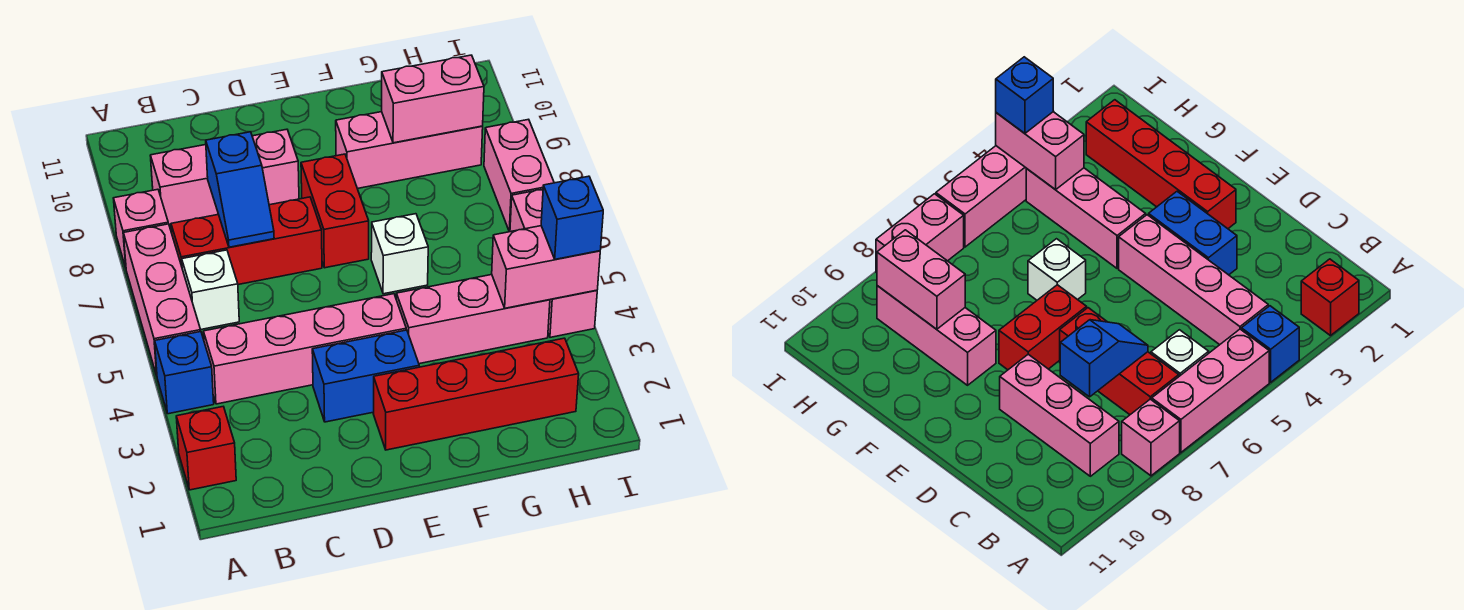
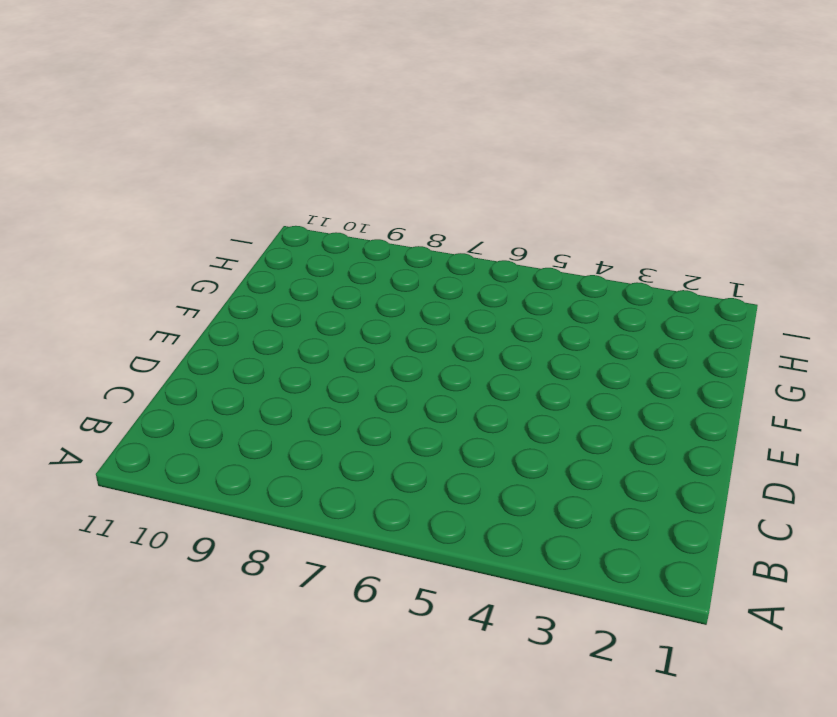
none -> red 1x1 brick [176,407,236,490]
none -> blue 1x1 brick [155,332,214,414]
none -> pink 1x3 brick [124,224,201,375]

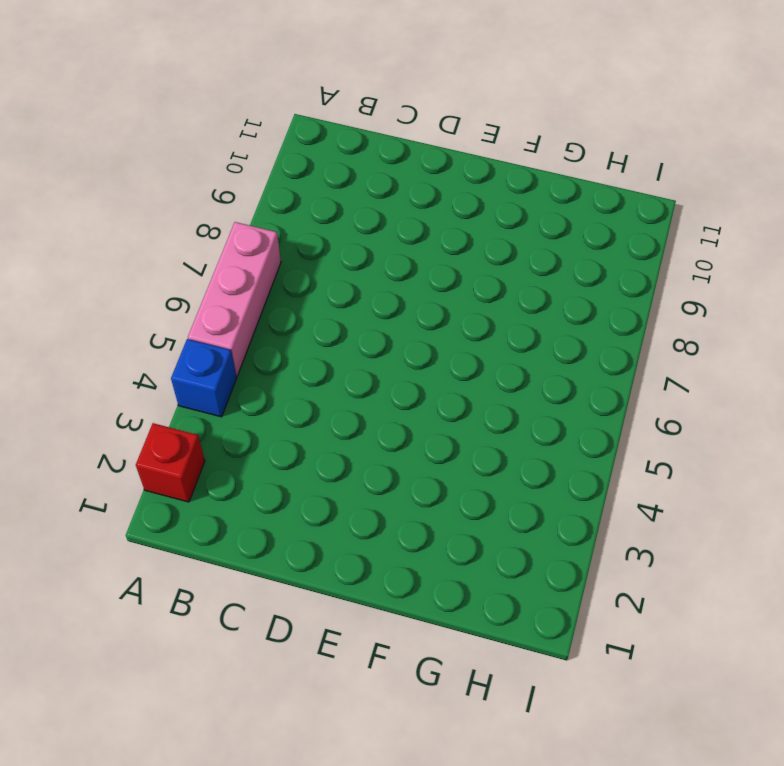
none -> pink 1x1 brick [113,189,168,267]
none -> pink 1x4 brick [203,294,406,404]
none -> white 1x1 brick [182,250,239,329]

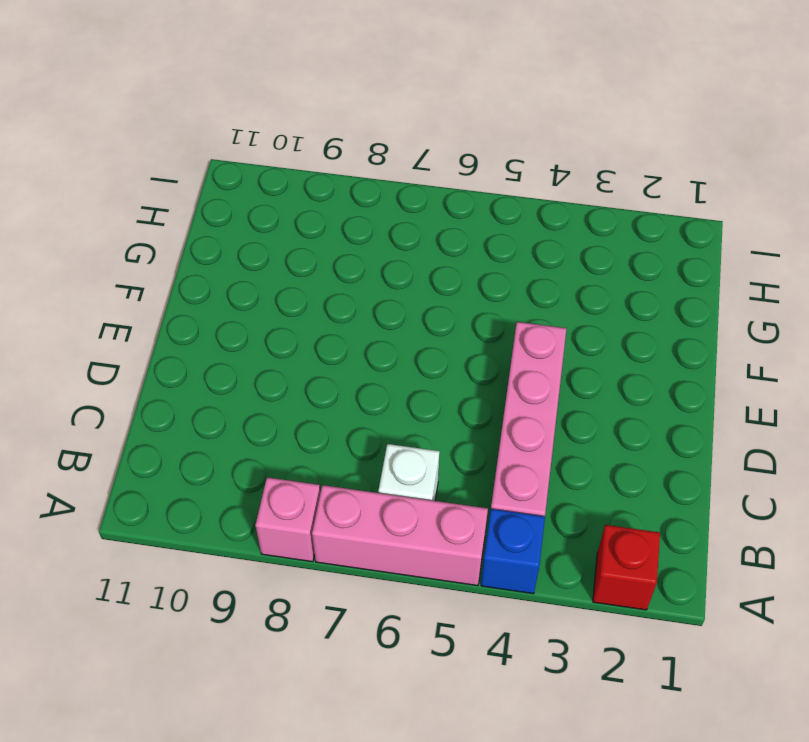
none -> red 1x3 brick [171,197,322,285]
none -> pink 1x3 brick [150,129,299,224]
none -> blue 1x2 brick [312,330,419,422]

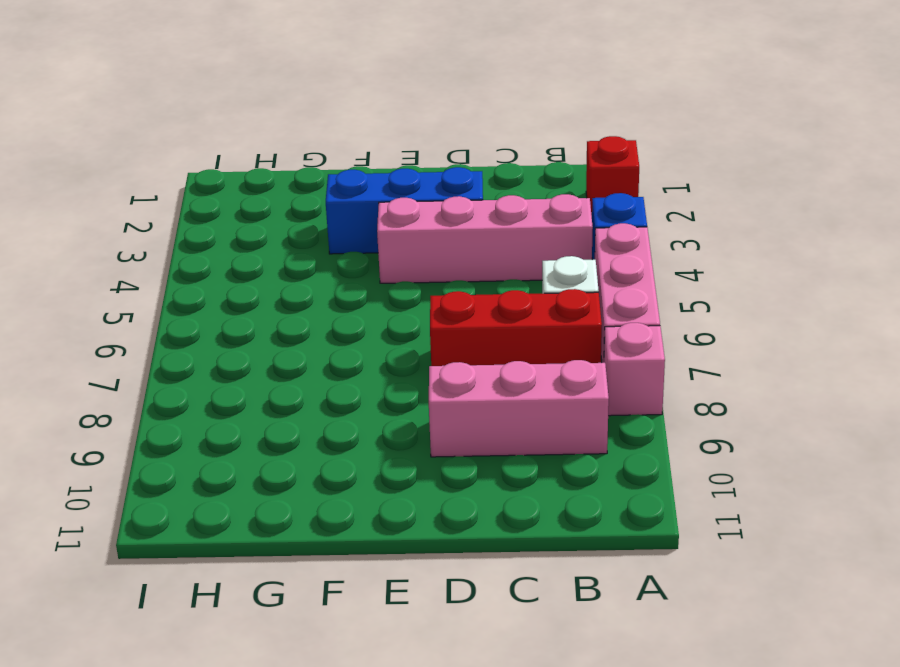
blue 1x3 brick [326,167,483,254] -> blue 1x2 brick [312,330,419,422]
none -> red 1x4 brick [373,338,579,450]
none -> red 1x2 brick [301,154,369,268]
none -> pink 1x3 brick [396,275,550,364]

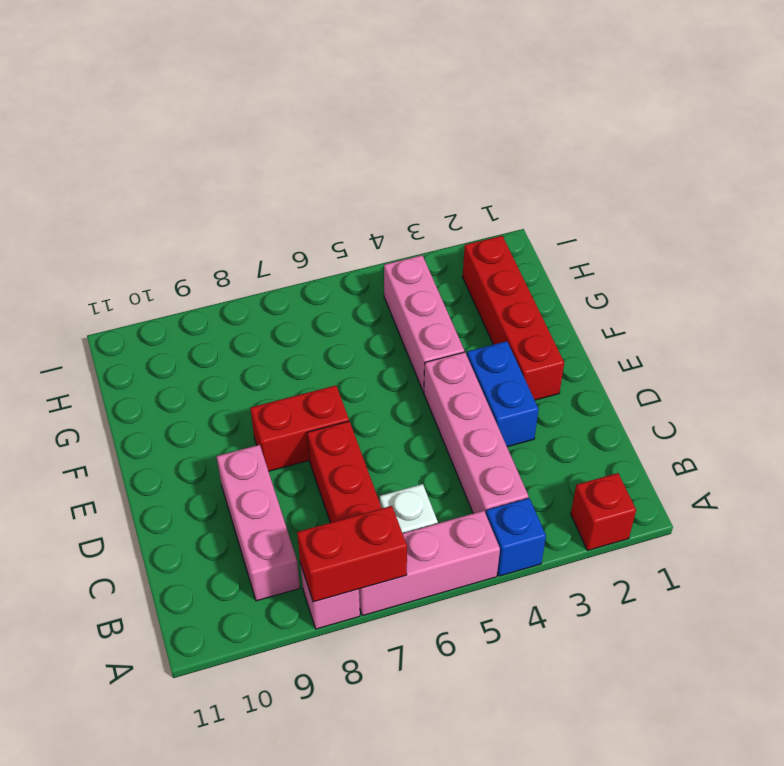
red 1x2 brick [297,506,407,602] -> none
none -> white 1x1 brick [371,214,428,294]
none -> pink 1x3 brick [336,112,483,189]
none -> pink 1x3 brick [510,189,597,337]

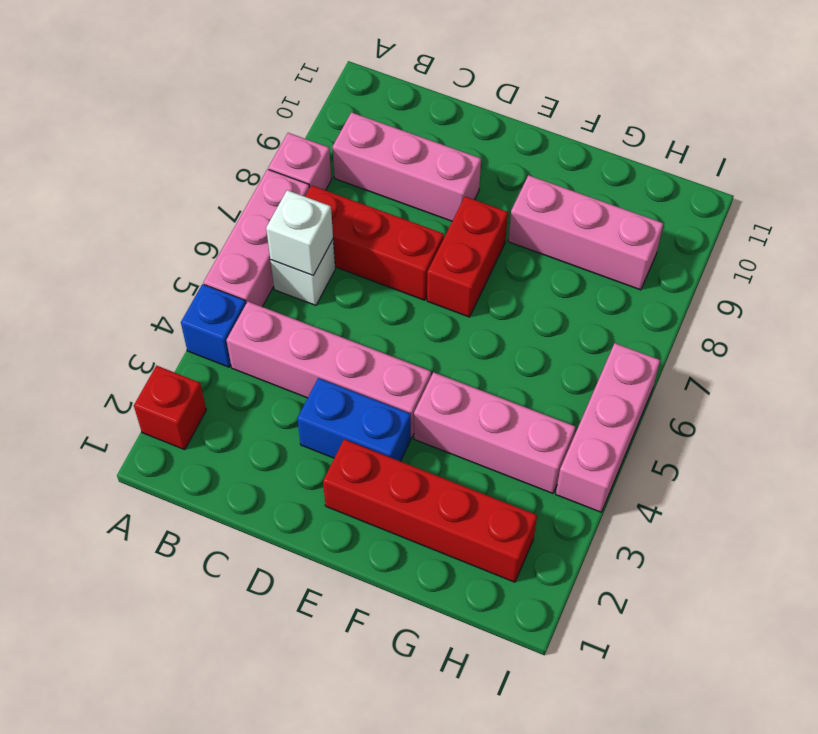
white 1x1 brick [266,190,333,275] -> white 1x1 brick moved to [371,214,428,294]
none -> pink 1x2 brick [484,119,554,232]
none -> blue 1x2 slope [206,132,274,247]
none -> pink 1x2 brick [381,55,484,143]

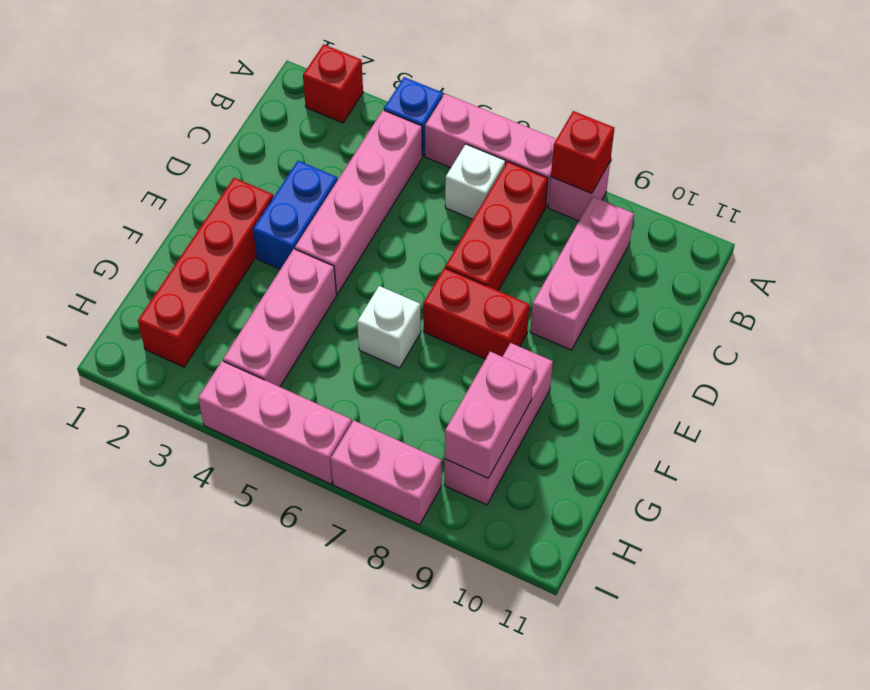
red 1x1 brick [551,111,614,193] -> none
none -> blue 1x2 slope [206,132,274,247]
none -> pink 1x2 brick [492,226,600,308]
none -> blue 1x1 brick [541,176,603,259]

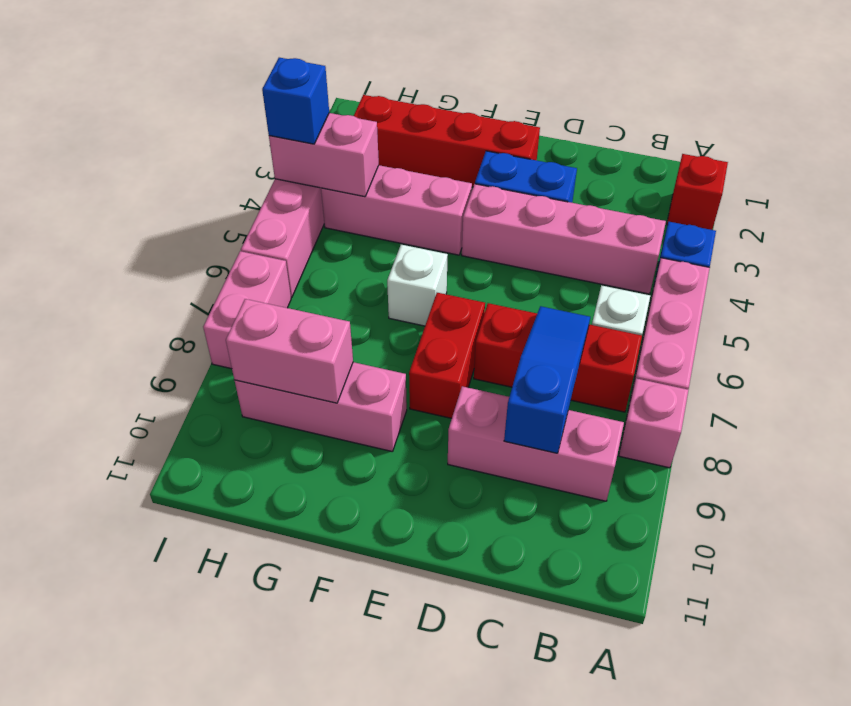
blue 1x3 slope [504,306,590,453] -> blue 1x2 slope [206,132,274,247]

